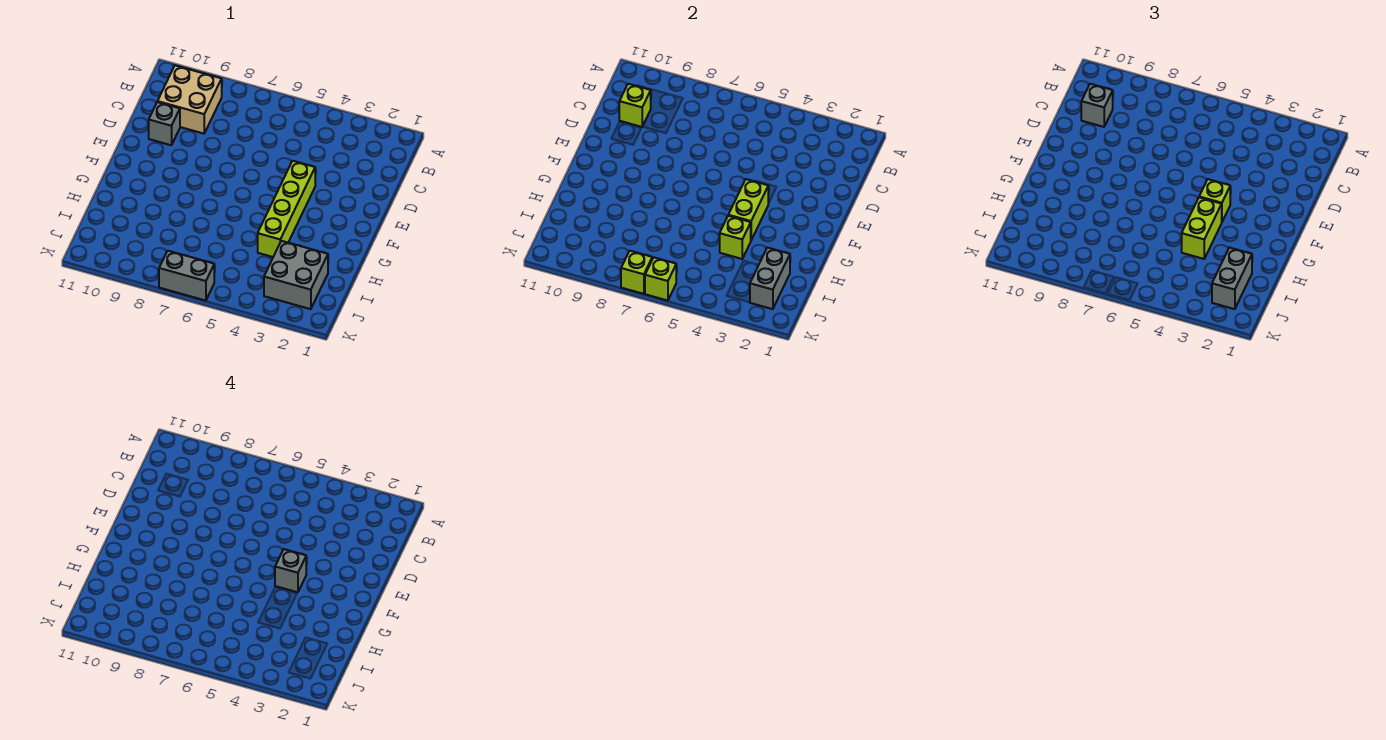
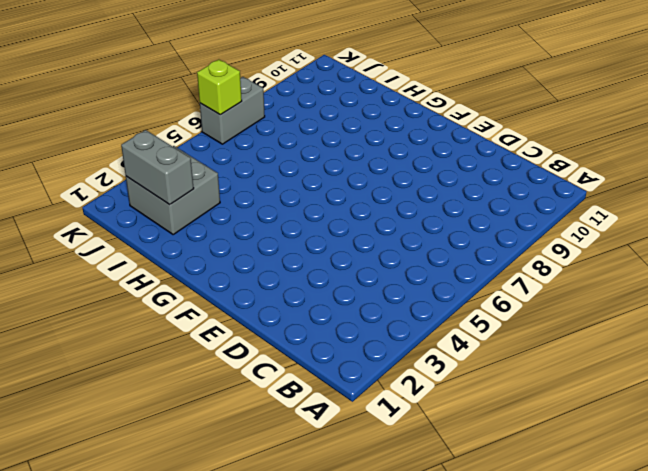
none -> tan 2x2 brick [157,66,222,134]
none -> grey 1x1 brick [149,102,180,145]
none -> lime 1x4 brick [258,161,315,257]

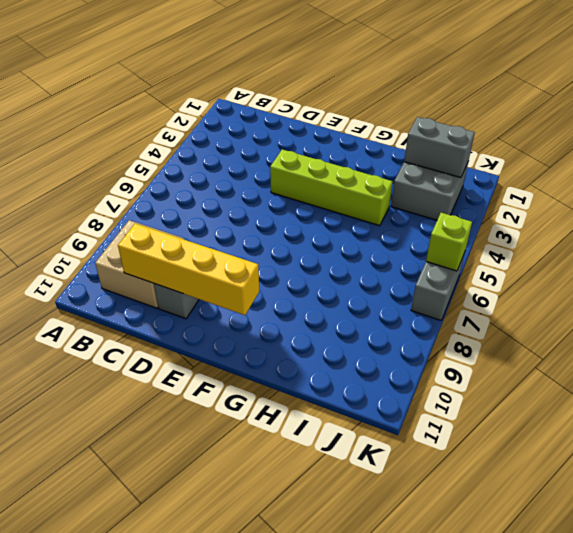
yellow 1x4 brick [118,223,259,315] -> lime 1x1 brick [619,84,651,127]
none -> lime 1x2 brick [728,179,769,240]
none -> lime 1x1 brick [720,216,751,259]
none -> lime 1x1 brick [621,251,652,294]

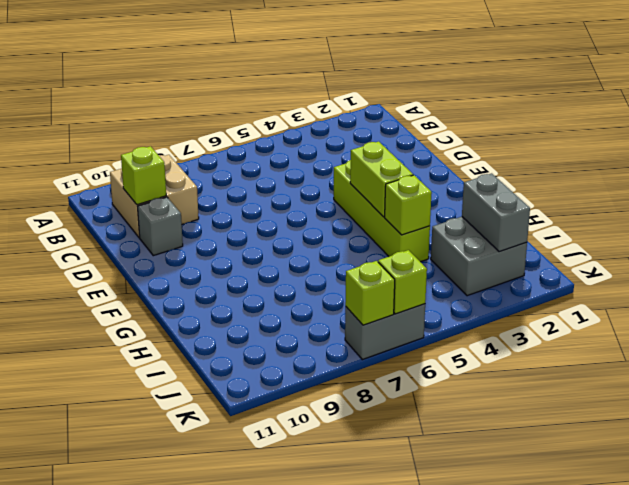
none -> grey 1x1 brick [1081,84,1113,127]
none -> lime 1x1 brick [1199,179,1230,221]
none -> lime 1x2 brick [1182,198,1222,259]

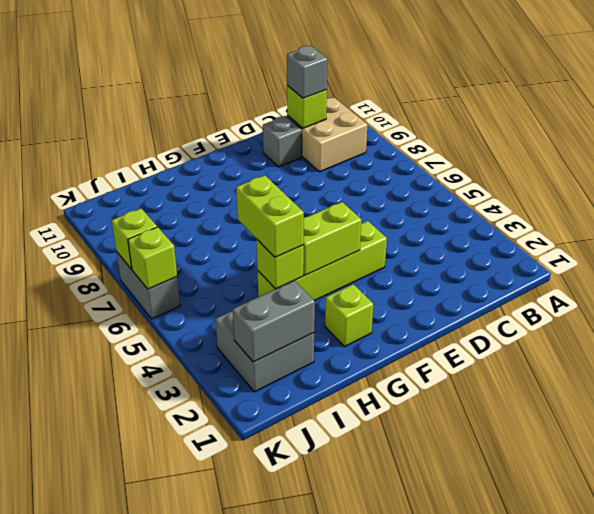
lime 1x1 brick [325,284,373,347] -> lime 1x1 brick moved to [1199,179,1230,221]
lime 1x2 brick [236,175,304,257] -> lime 1x2 brick turned to [1182,198,1222,259]
none -> grey 1x2 brick [1212,248,1252,309]
none -> grey 1x1 brick [275,549,306,592]

